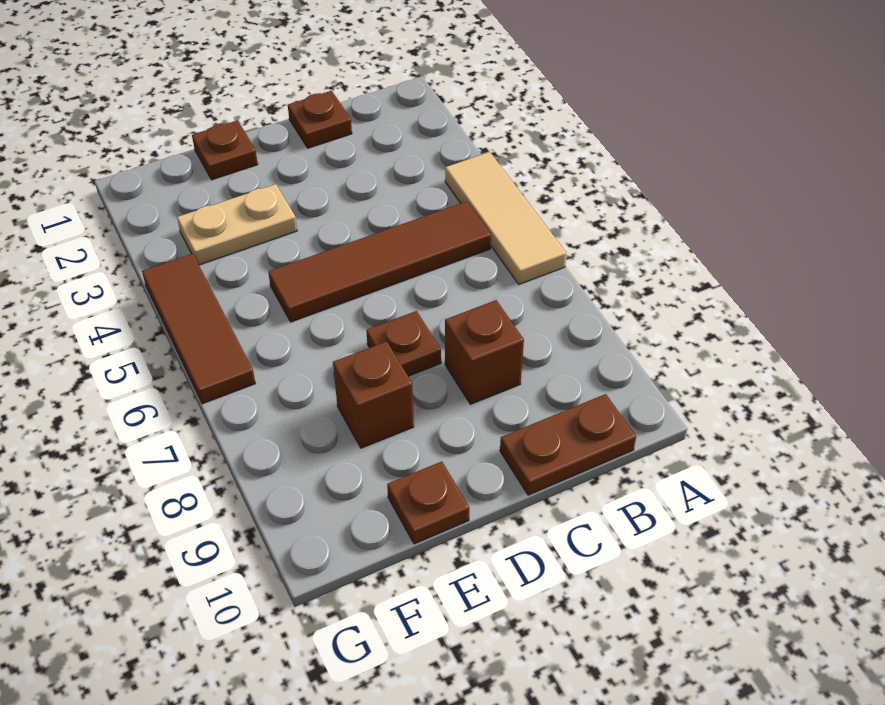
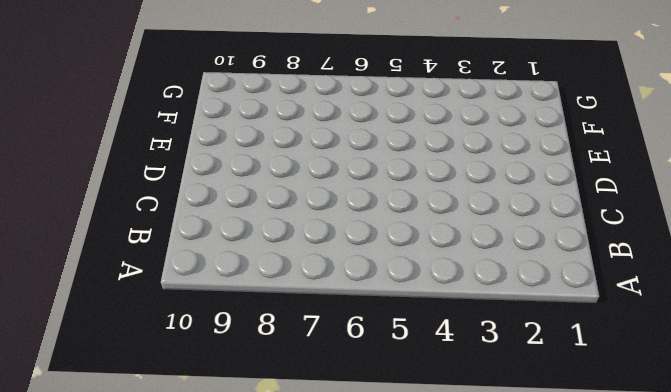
none -> tan 1x3 tile [445,152,566,284]
none -> brown 1x4 tile [268,201,491,322]

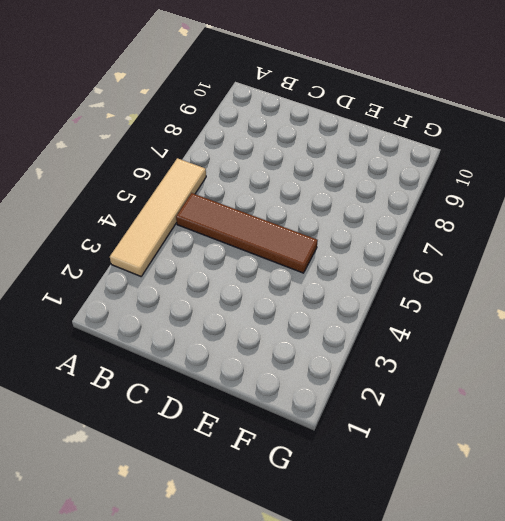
tan 1x4 tile [110,158,206,276] -> tan 1x3 tile [445,152,566,284]
none -> brown 1x2 plate [500,394,636,495]
none -> brown 1x1 plate [288,91,352,148]

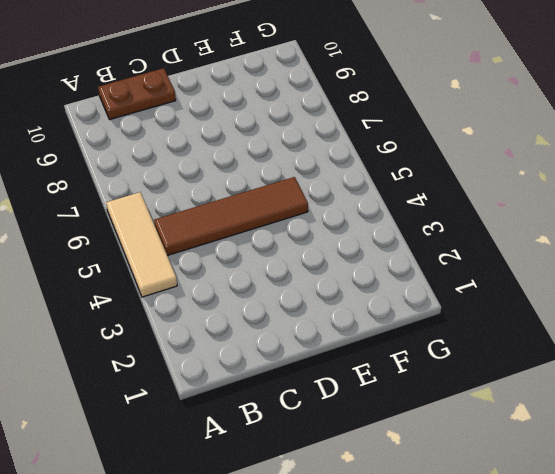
none -> brown 1x1 plate [288,91,352,148]
none -> brown 1x1 brick [445,300,524,404]

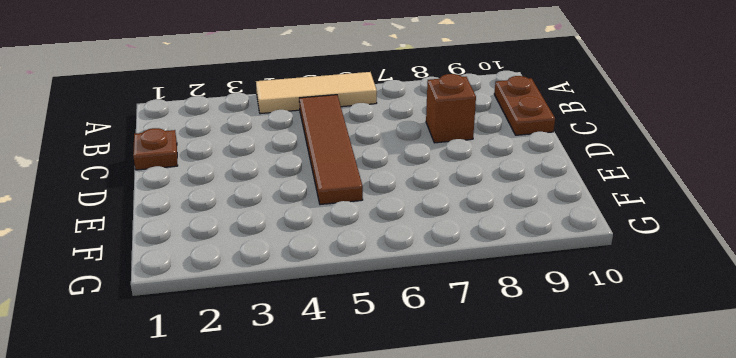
none -> brown 1x1 plate [366,311,441,376]
none -> brown 1x1 plate [192,120,258,180]

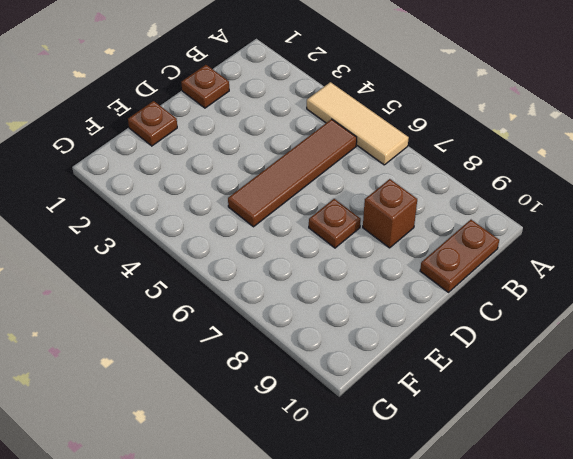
none -> tan 1x2 plate [177,184,297,265]
none -> brown 1x1 brick [333,342,414,448]

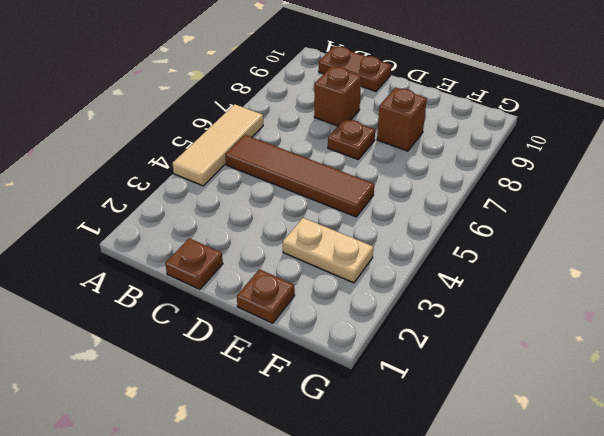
none -> brown 1x1 plate [387,461,469,544]
none -> brown 1x3 tile [142,254,255,404]

